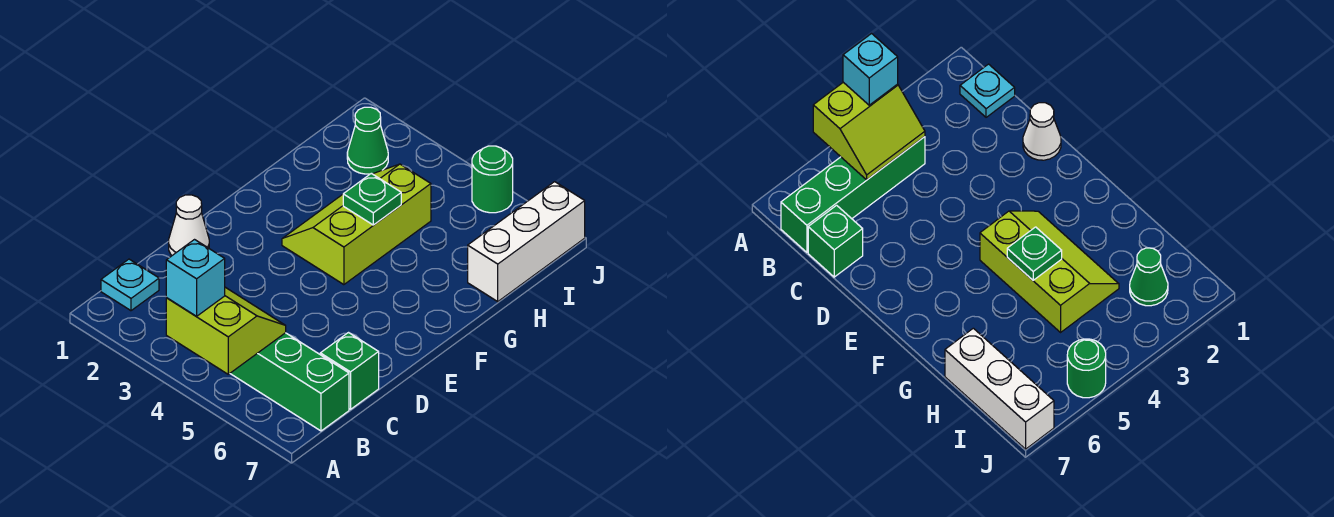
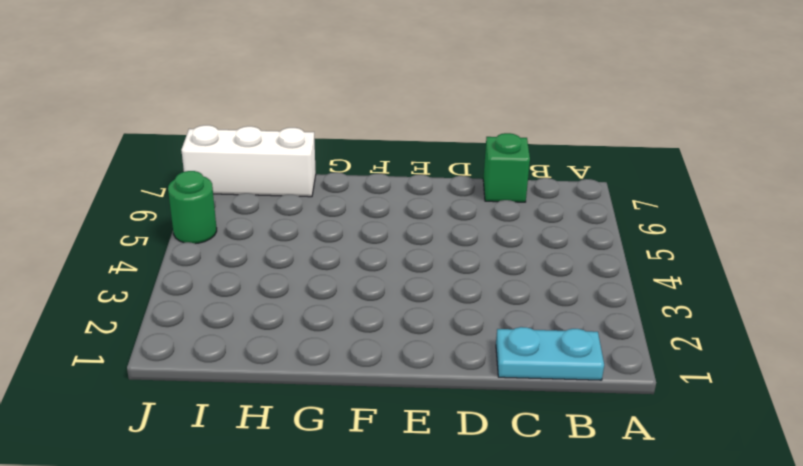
cyan 1x2 plate [496,327,604,380] -> cyan 1x1 plate [101,259,159,311]
none -> green 1x4 brick [230,333,349,431]
none -> white 1x1 cone [169,195,209,255]

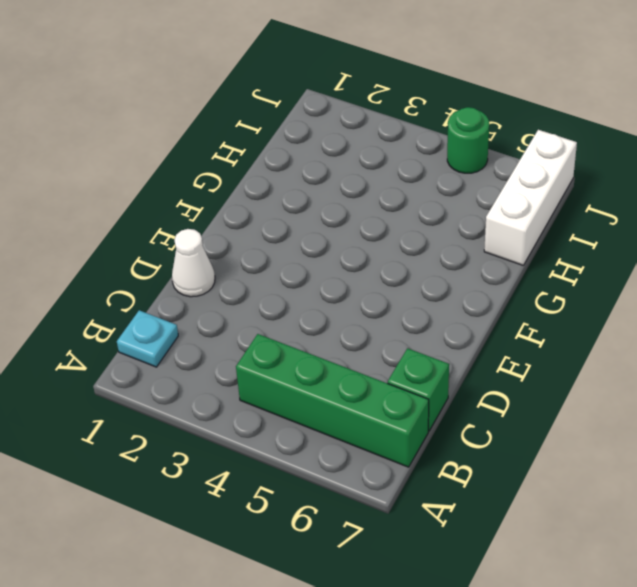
none -> lime 2x3 slope [282,164,431,285]
none -> green 1x1 cone [347,107,388,174]

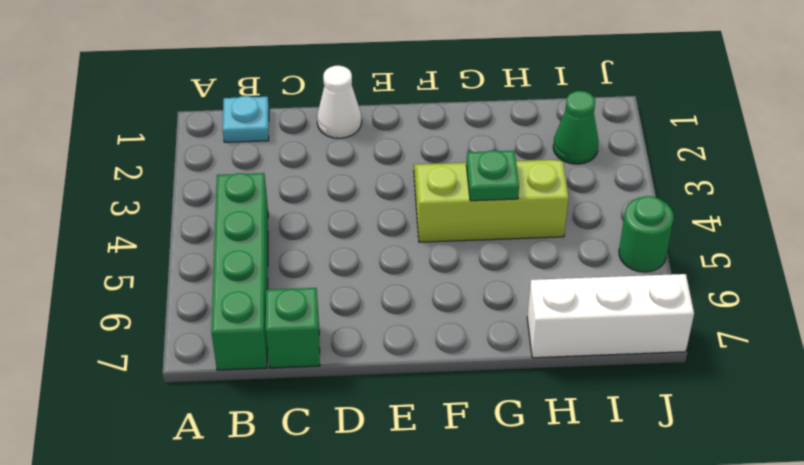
none -> lime 2x2 slope [166,287,286,374]
none -> cyan 1x1 brick [166,240,225,316]

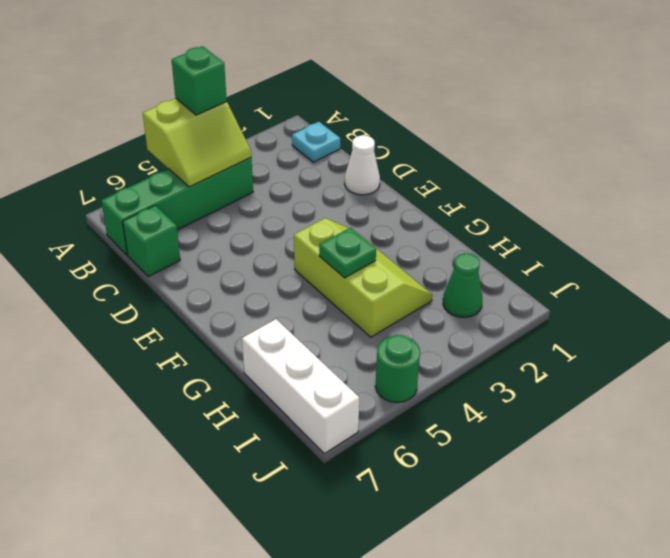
green 1x1 brick [172,46,227,115] -> cyan 1x1 brick [166,240,225,316]

